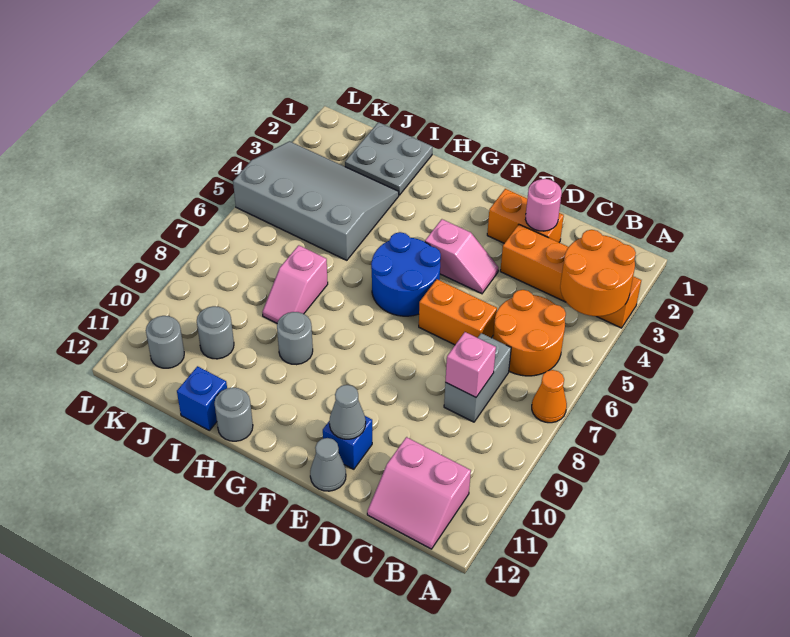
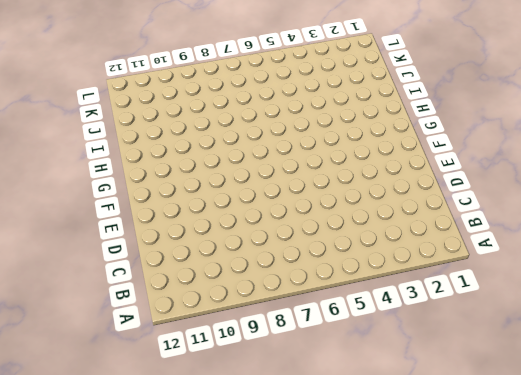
none -> orange 1x4 brick [500,225,641,328]
none -> orange 1x1 cone [532,370,567,423]
none -> orange 2x2 round brick [493,290,566,376]

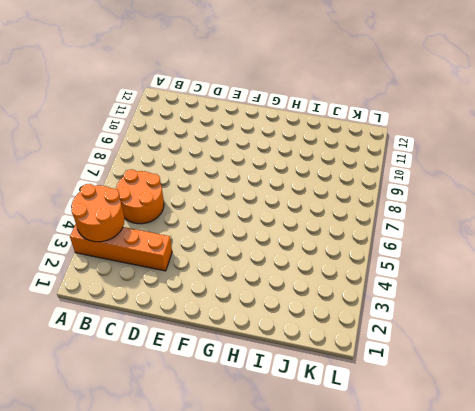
none -> orange 1x1 cone [532,370,567,423]
none -> pink 2x2 slope [367,437,471,549]
none -> grey 1x2 brick [444,333,511,422]

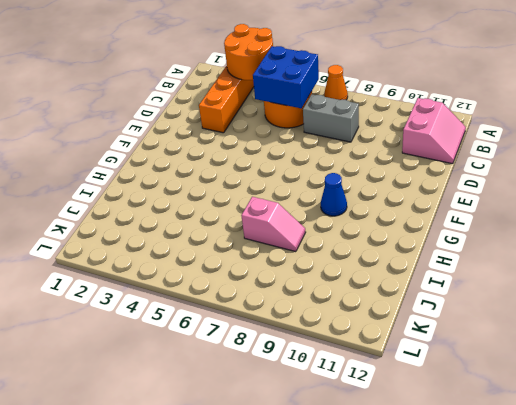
blue 2x2 brick [253,46,319,108] -> none
blue 1x1 cone [321,173,347,216] -> none
none -> orange 1x2 brick [487,189,564,243]
none -> orange 1x2 brick [419,279,497,345]
none -> pink 1x2 slope [425,219,498,294]

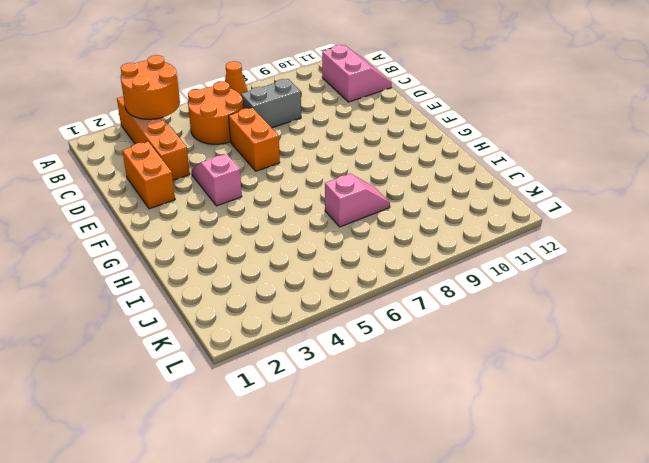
none -> blue 1x1 brick [323,416,372,469]
none -> grey 1x1 cone [310,438,346,491]
none -> blue 2x2 round brick [371,232,441,316]

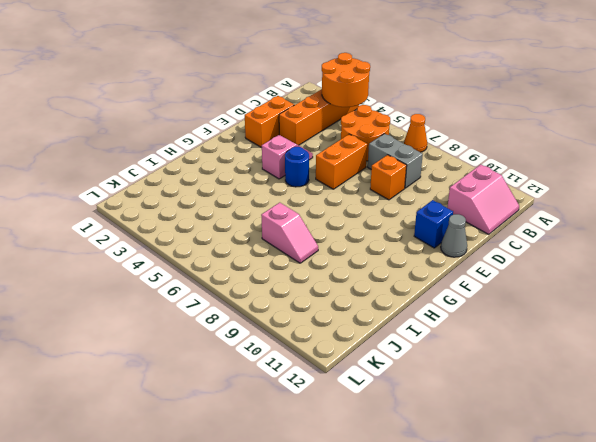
orange 1x1 brick [370,155,407,200] -> none
blue 1x1 round brick [285,147,309,187] -> blue 2x2 round brick [371,232,441,316]
none -> grey 1x1 round brick [277,312,313,365]
none -> grey 1x1 round brick [214,388,253,441]
none -> grey 2x2 plate [345,122,432,195]

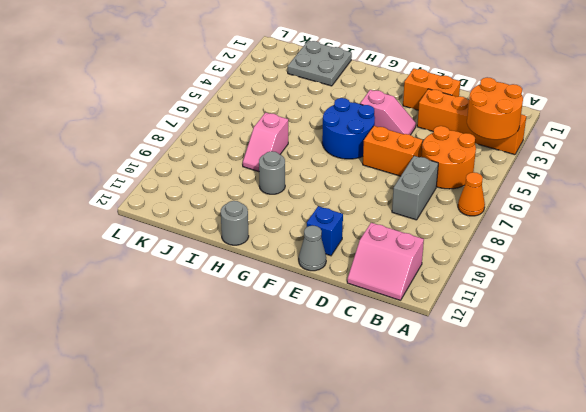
none -> grey 3x4 slope [233,141,399,260]
none -> blue 1x1 brick [177,366,227,430]
none -> grey 1x1 round brick [197,306,234,359]

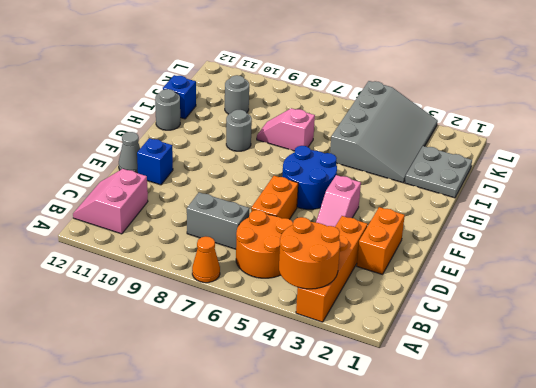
none -> grey 1x1 round brick [146,316,184,368]
none -> pink 1x1 brick [445,332,496,397]
none -> pink 1x1 round brick [526,179,562,231]

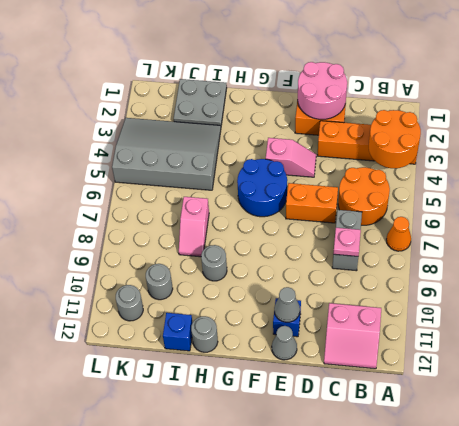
pink 1x1 plate [333,228,361,256] -> pink 1x1 brick [445,332,496,397]
pink 2x2 round brick [298,62,347,119] -> pink 1x1 round brick [526,179,562,231]

